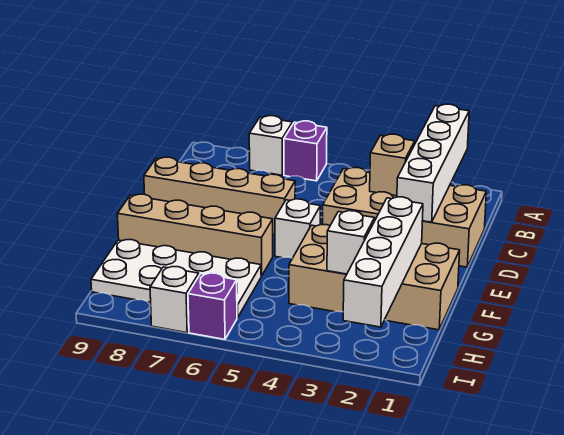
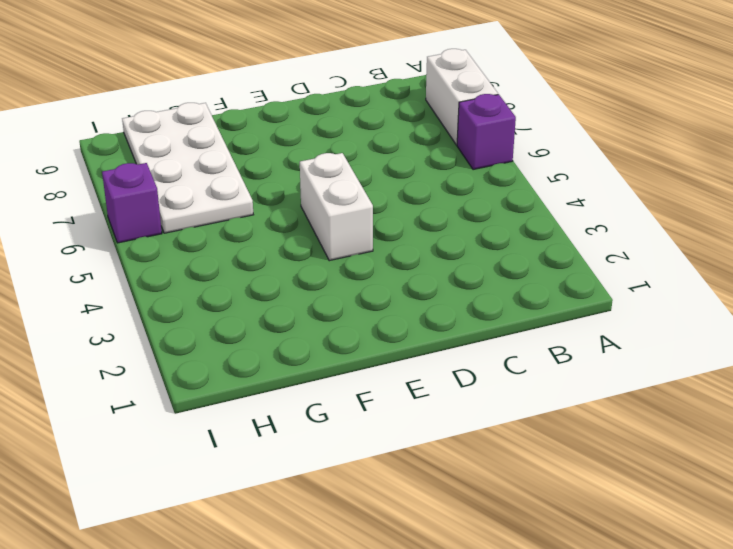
white 1x2 brick [426,49,498,145] -> white 1x1 brick [249,116,292,175]
white 1x2 brick [300,153,373,261] -> white 1x1 brick [275,199,320,258]
none -> tan 2x4 brick [322,168,486,267]
none -> tan 1x4 brick [144,157,295,235]
none -> tan 2x4 brick [289,225,460,330]

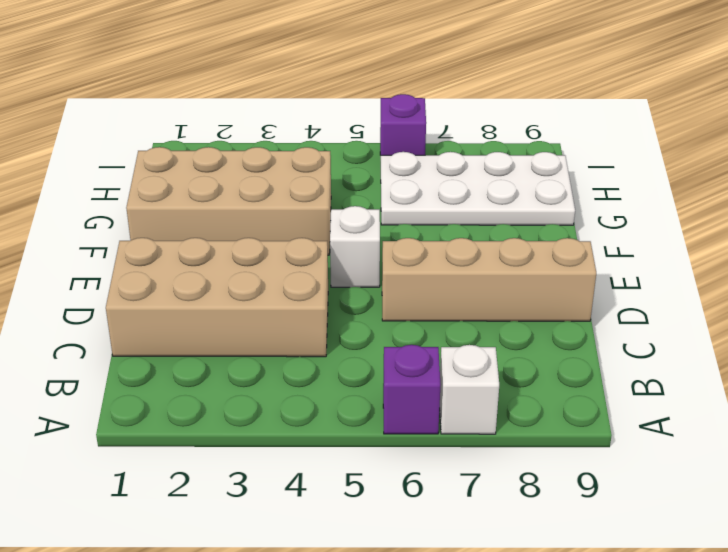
none -> tan 1x4 brick [117,194,273,276]
none -> white 1x1 brick [150,267,199,333]
none -> white 1x4 brick [397,104,469,222]

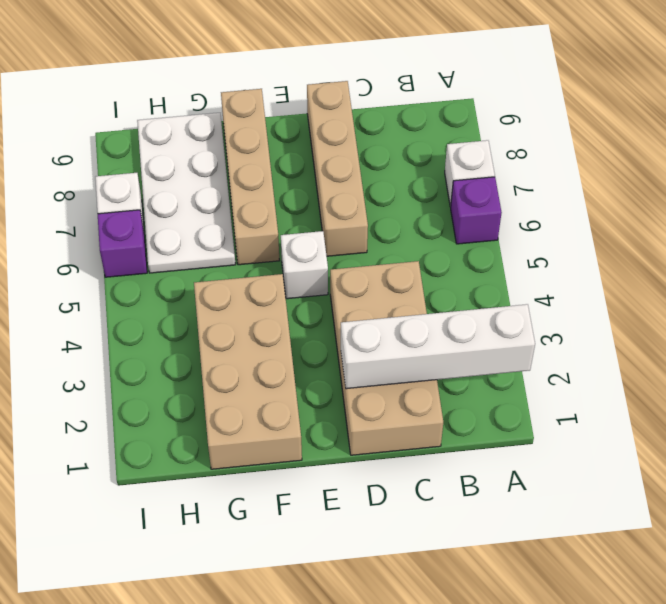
none -> tan 1x1 brick [370,134,415,196]
none -> white 1x4 brick [343,197,423,327]
none -> white 1x1 brick [327,211,375,274]

